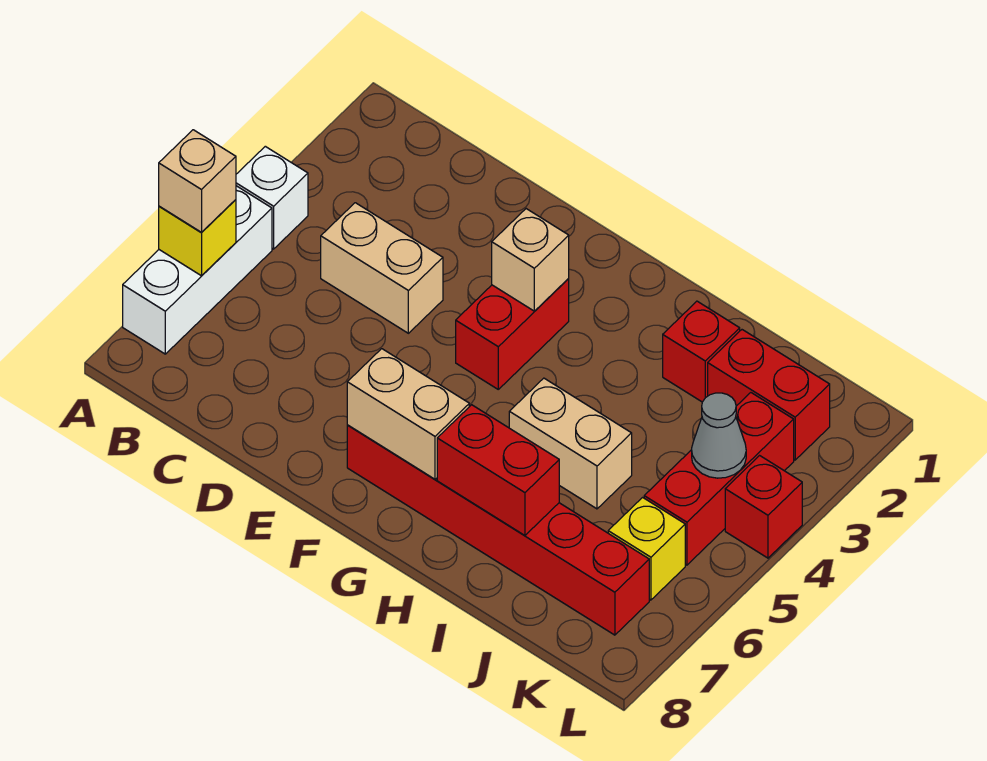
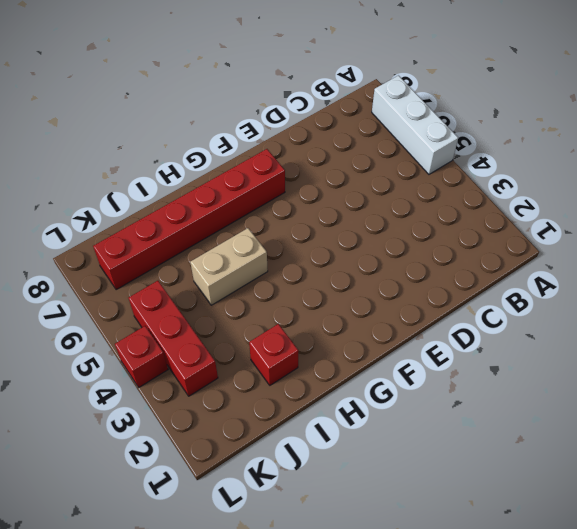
none -> white 1x1 brick [236,146,308,249]
none -> tan 1x2 brick [321,203,443,333]
none -> red 1x2 brick [456,279,569,389]

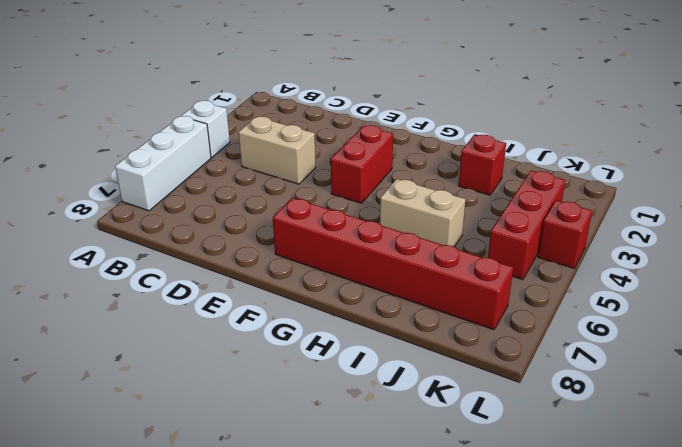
none -> red 1x2 brick [708,330,830,460]
none -> yellow 1x1 brick [608,497,685,600]
none -> yellow 1x1 brick [159,200,236,276]

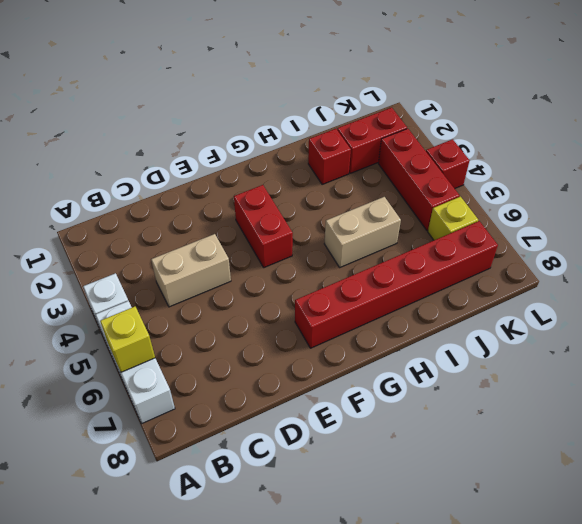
none -> tan 1x1 brick [492,209,569,311]
none -> tan 1x2 brick [347,349,469,479]
none -> red 1x2 brick [437,405,559,535]

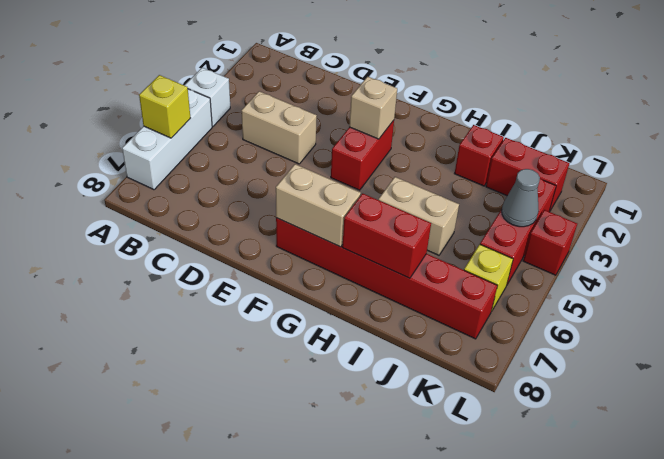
none -> tan 1x1 brick [159,130,236,233]

